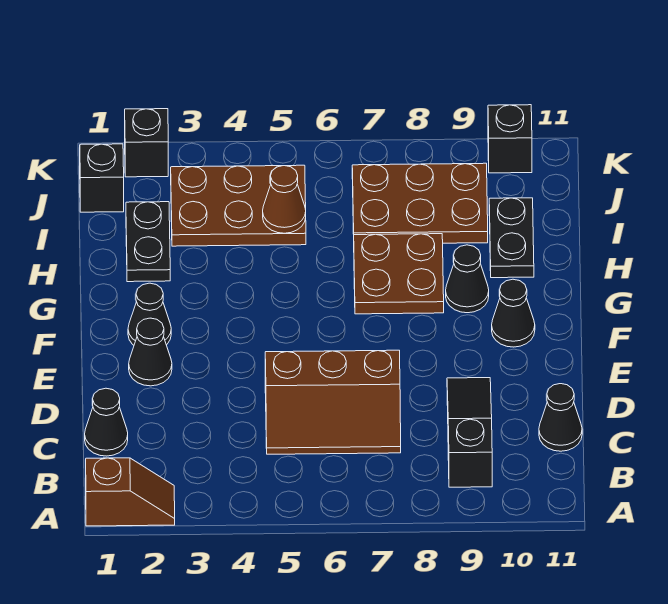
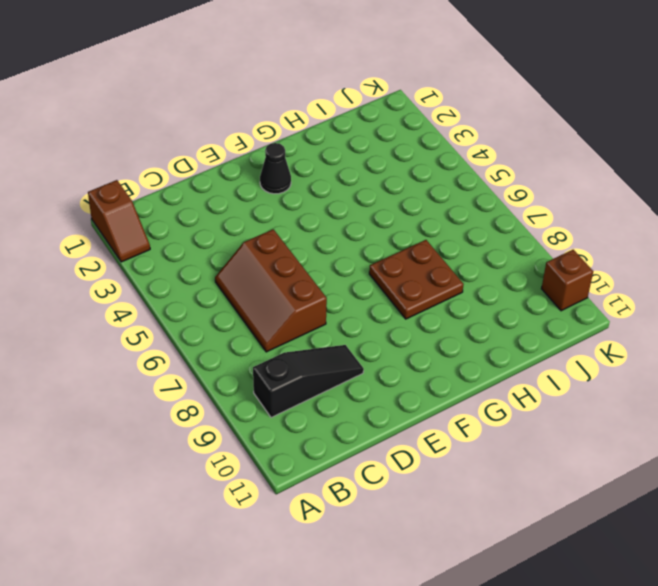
brown 1x1 brick [541,250,593,311] -> black 1x1 brick [488,105,532,173]
none -> black 1x1 cone [85,388,128,456]
none -> black 1x1 cone [539,384,582,451]
none -> black 1x1 cone [129,318,172,386]

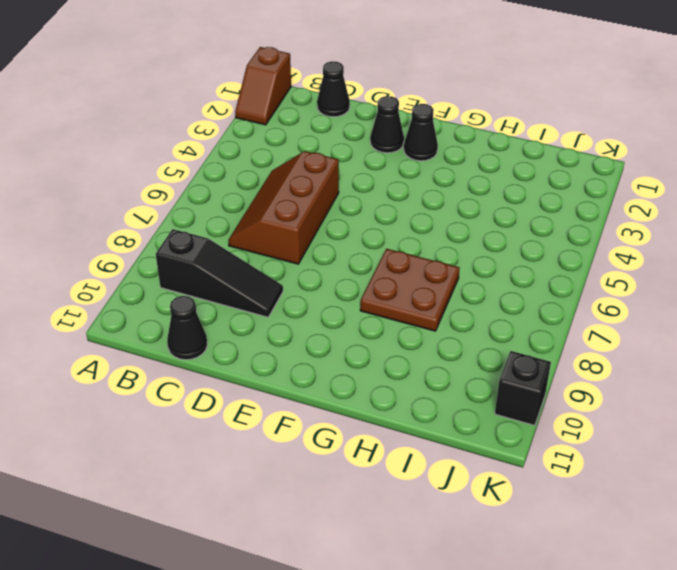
none -> black 1x1 cone [492,279,535,347]
none -> black 1x1 cone [446,245,489,313]
none -> black 1x2 plate [126,202,170,282]

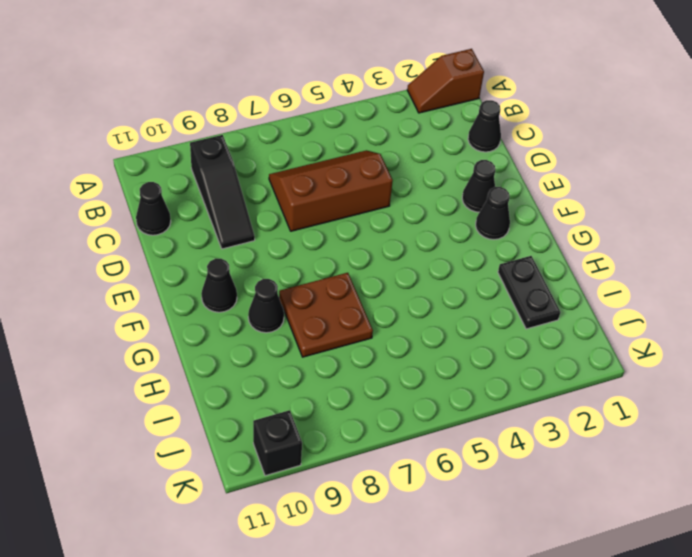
none -> black 1x2 plate [489,198,534,278]
none -> brown 2x3 plate [171,165,306,246]
none -> brown 2x3 plate [352,163,488,243]

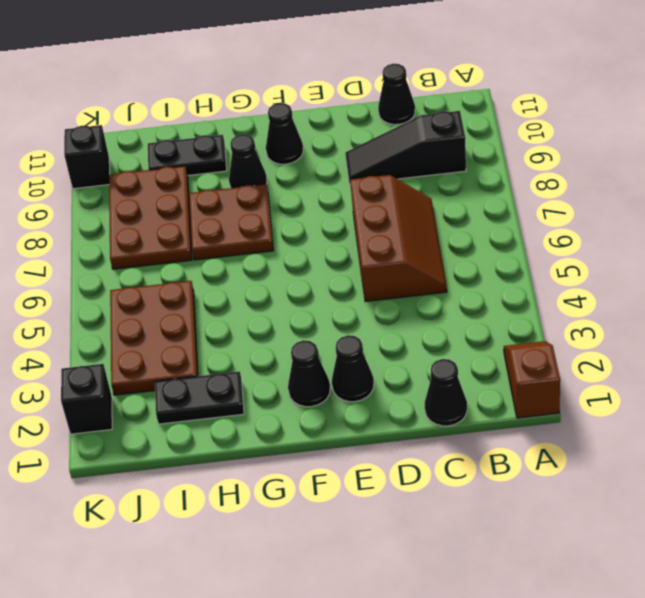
none -> black 1x1 brick [80,144,124,212]
none -> brown 1x1 cone [263,166,306,233]

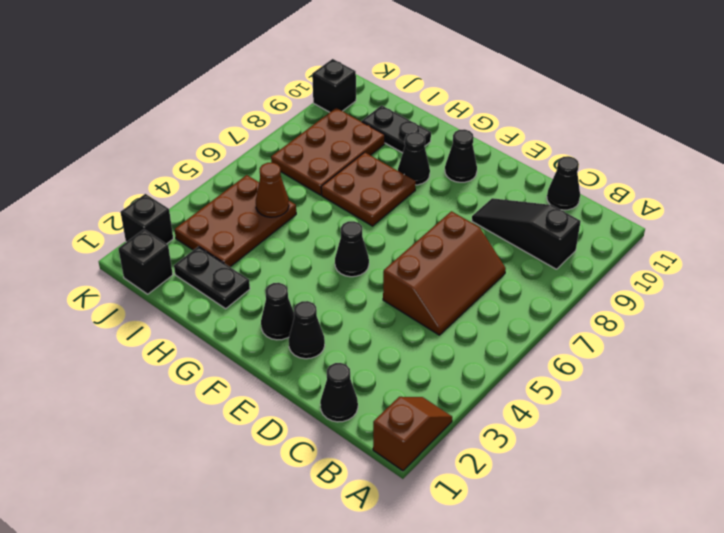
black 1x1 cone [335,221,369,277] -> none

